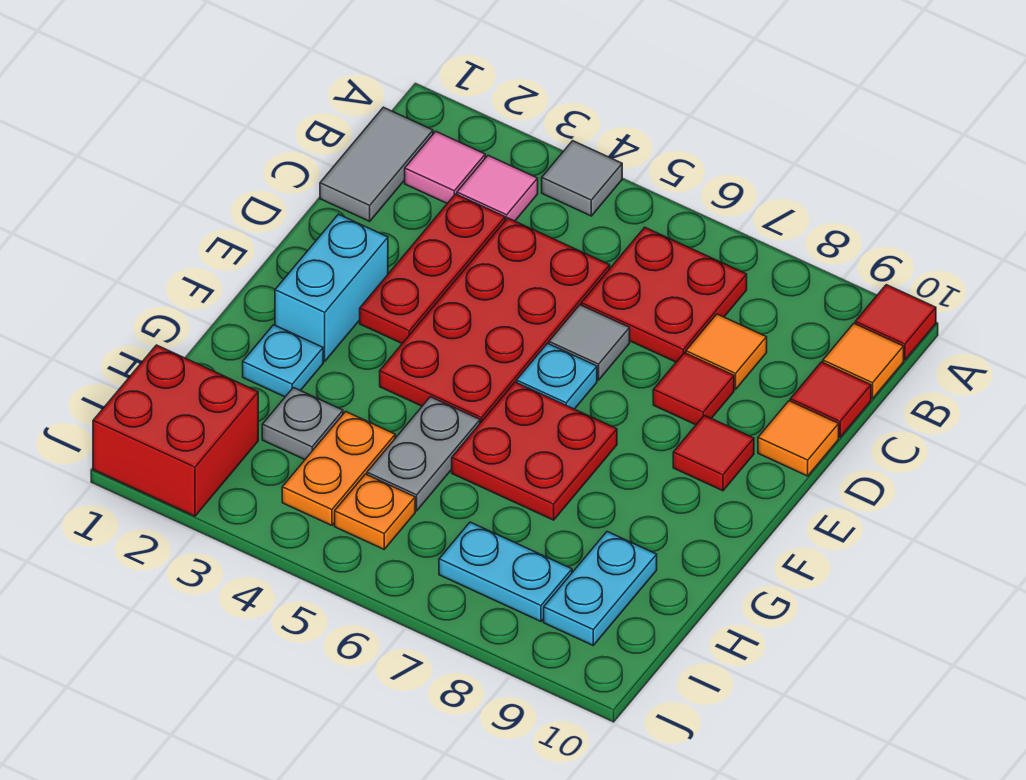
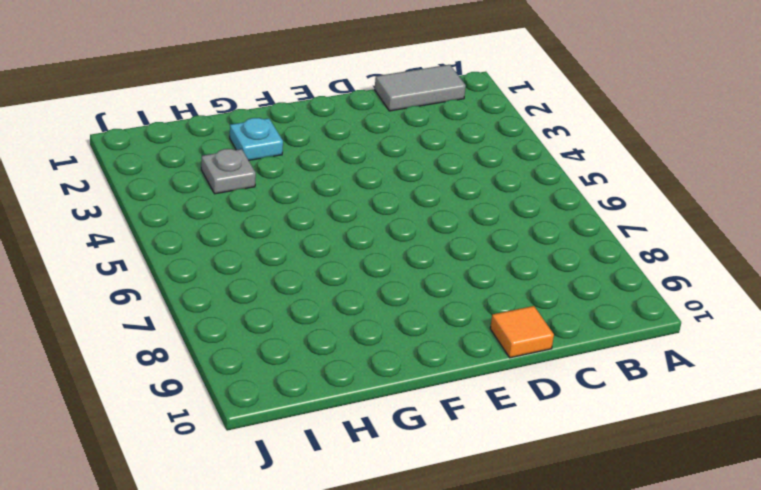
none -> grey 1x1 tile [542,141,622,216]
none -> red 1x1 tile [855,285,936,360]
none -> pink 1x1 tile [405,131,485,203]

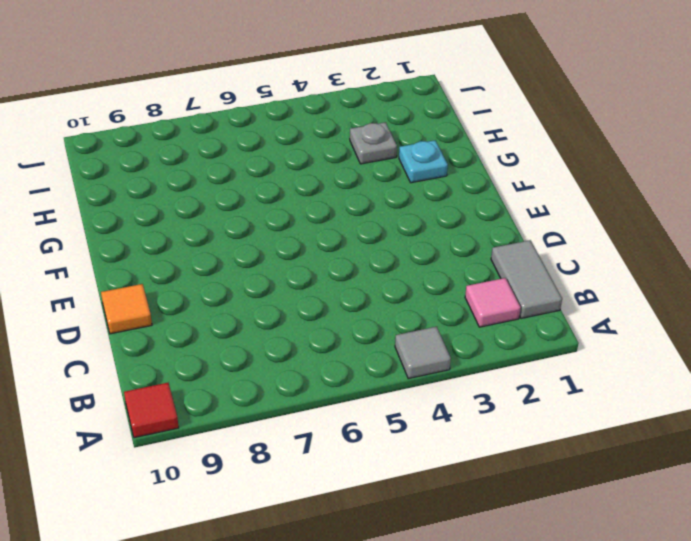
none -> pink 1x1 tile [457,156,538,221]
none -> red 2x2 plate [581,227,747,362]
none -> orange 1x1 tile [823,324,904,399]

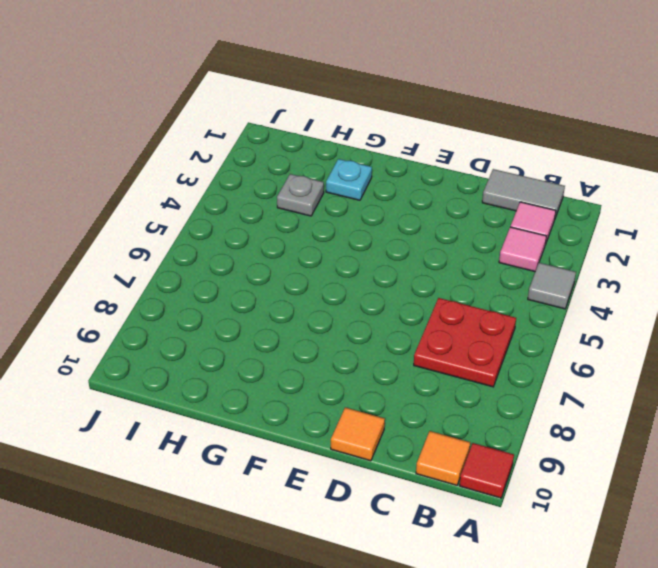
none -> red 1x3 plate [360,194,505,343]
none -> red 2x4 plate [380,218,610,423]
none -> orange 1x1 tile [686,314,767,389]

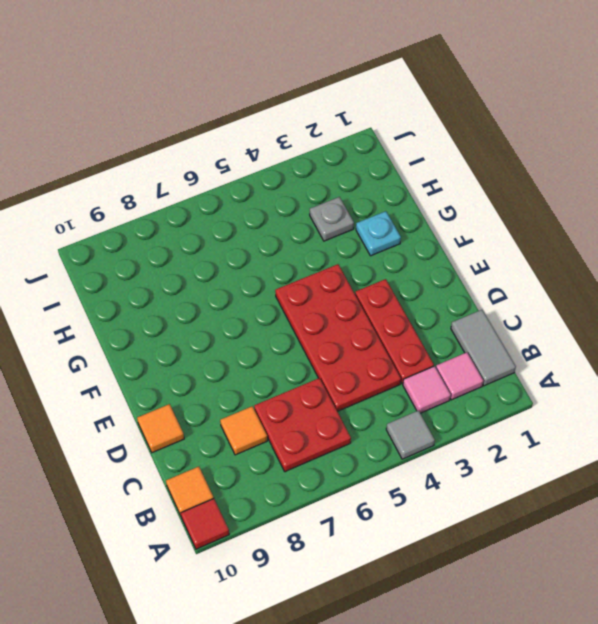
none -> red 1x1 tile [790,362,871,437]
none -> grey 1x1 tile [549,305,630,380]
none -> red 1x1 tile [653,353,734,425]

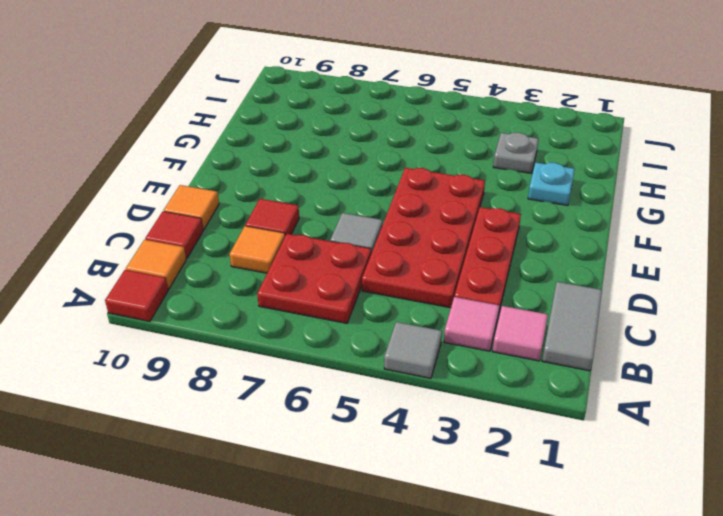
none -> cyan 1x2 brick [275,214,388,361]
none -> cyan 1x1 plate [517,343,597,409]
none -> red 1x1 tile [673,415,754,491]

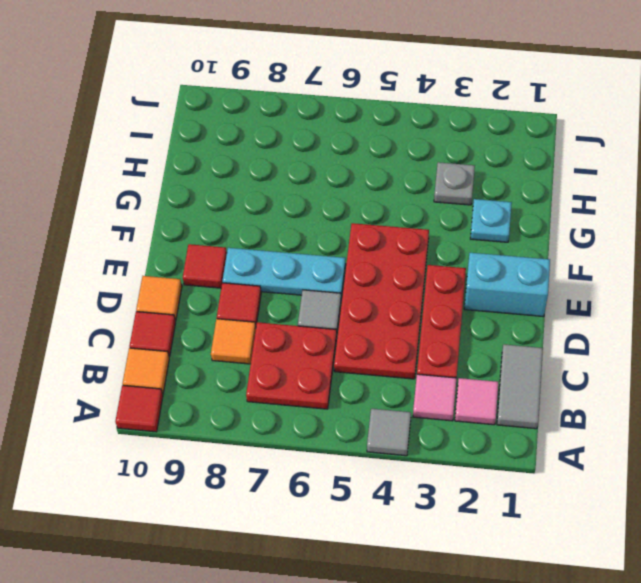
cyan 1x2 brick [464,253,550,317] -> cyan 1x2 brick turned to [275,214,388,361]
cyan 1x3 plate [223,248,346,298] -> cyan 1x1 plate [517,343,597,409]
none -> red 2x2 plate [452,382,617,520]
none -> grey 1x2 plate [367,397,480,511]
none -> orange 1x2 plate [282,412,395,525]

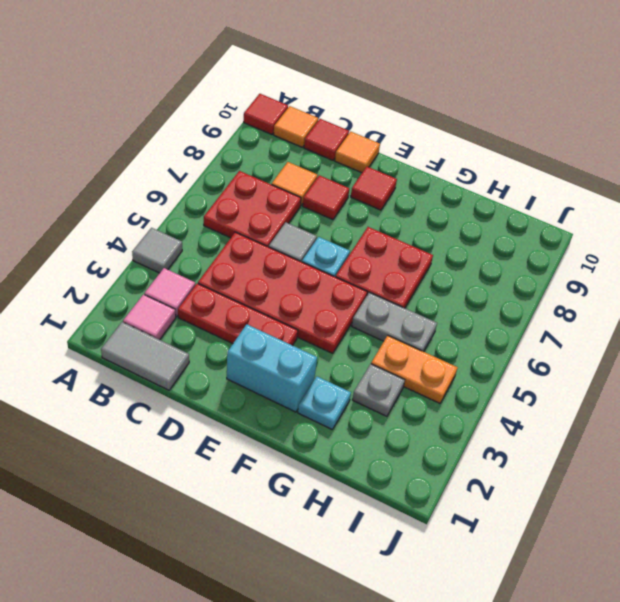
none -> cyan 1x2 plate [544,532,657,645]
none -> red 2x2 brick [93,345,258,516]
none -> orange 1x1 plate [335,474,415,549]

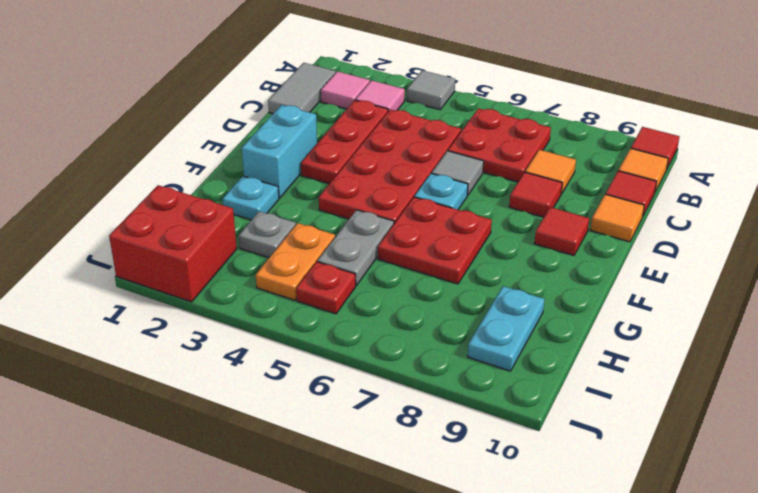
red 1x1 plate [296,262,356,314] -> orange 1x1 plate [335,474,415,549]
none -> cyan 1x2 plate [439,522,572,621]

